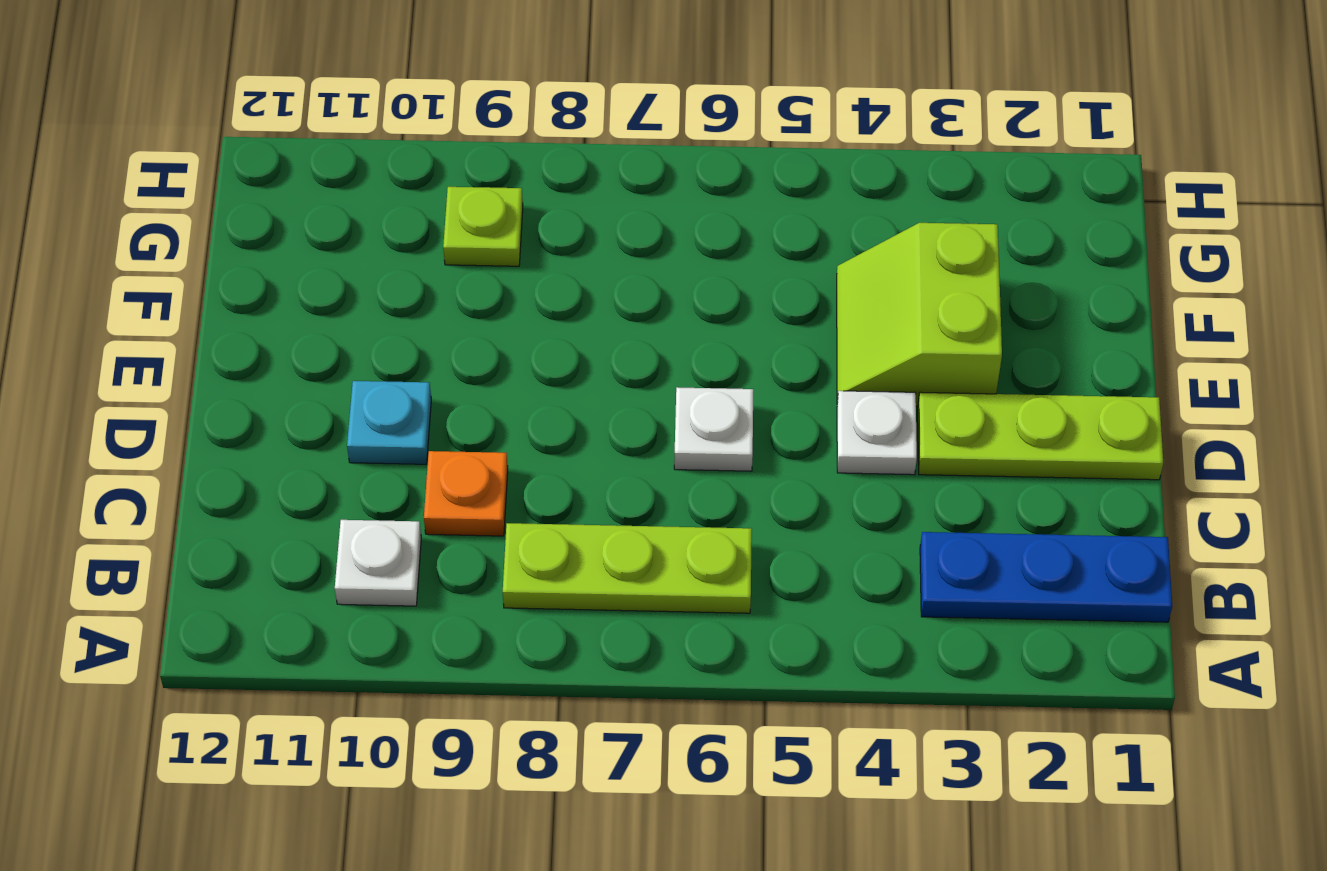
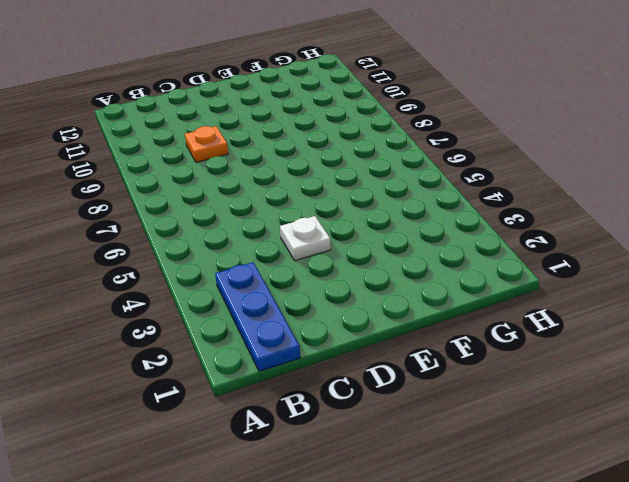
none -> lime 1x3 plate [503,523,752,613]
none -> white 1x1 plate [335,520,421,606]

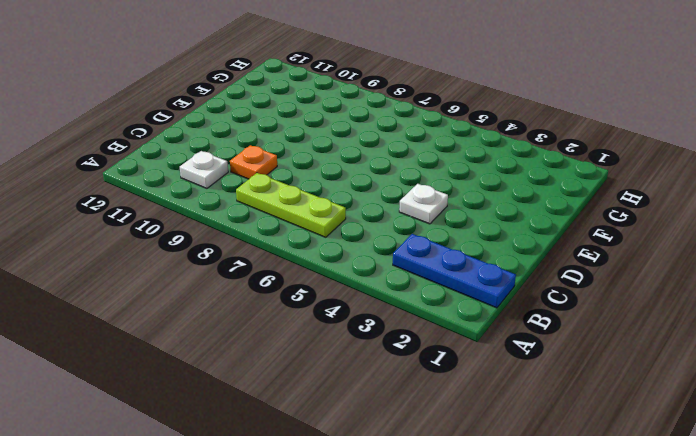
none -> lime 1x3 plate [918,392,1163,480]
none -> white 1x1 plate [674,387,753,471]

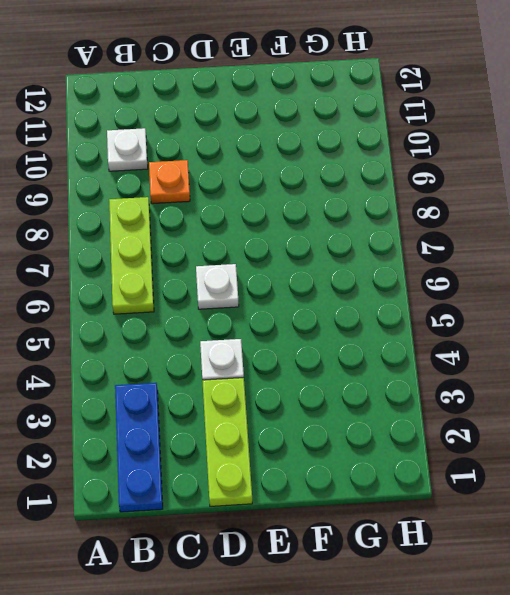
none -> cyan 1x1 plate [347,381,431,464]
none -> lime 2x2 slope [837,223,1002,406]

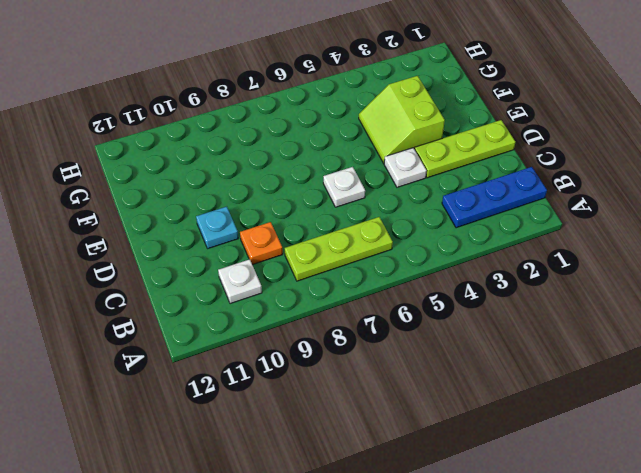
none -> lime 1x1 plate [443,187,523,266]

